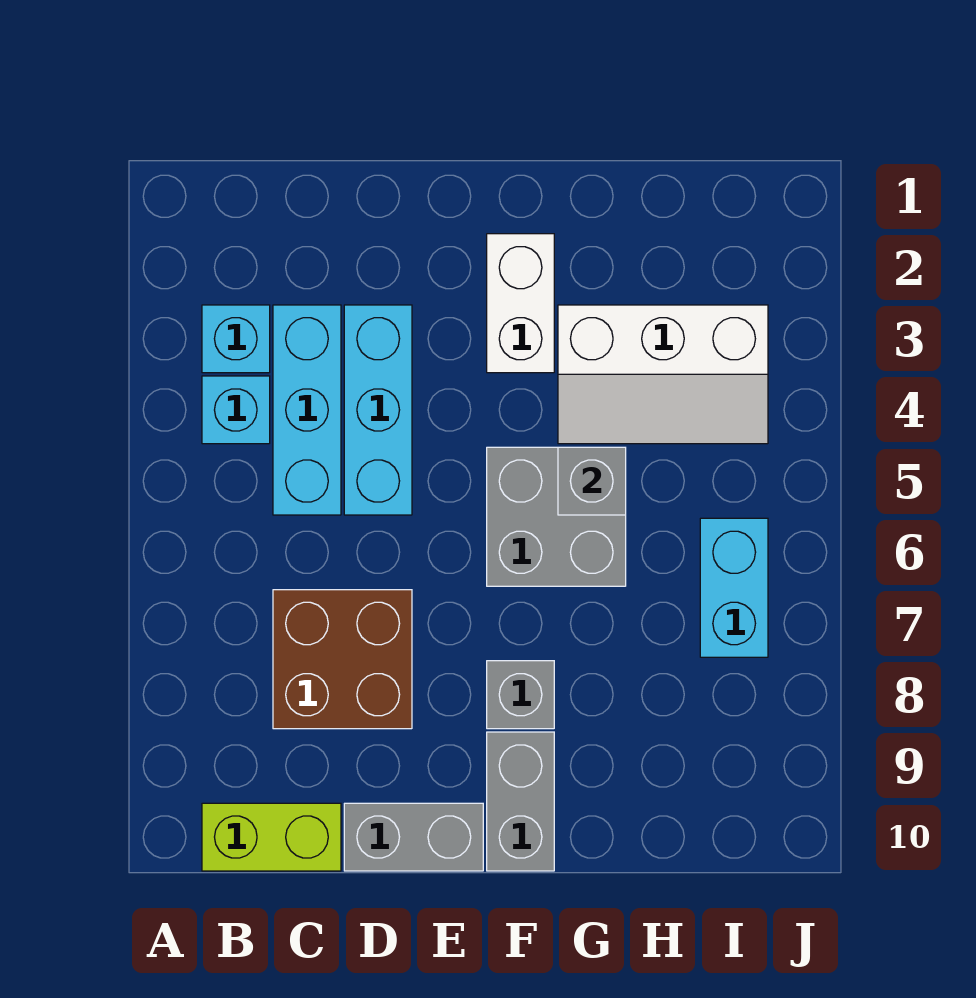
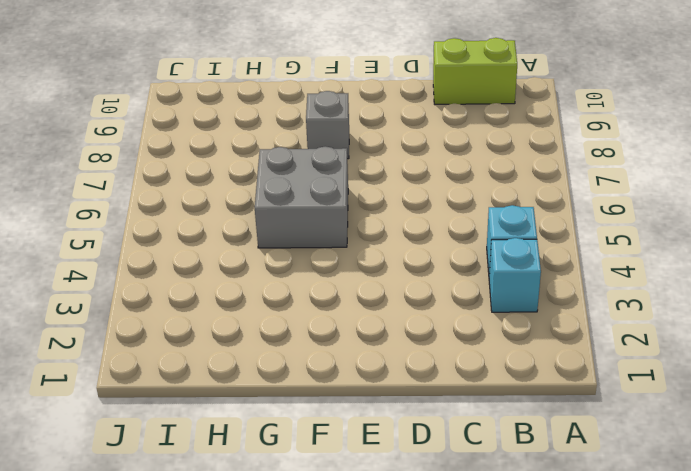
none -> cyan 1x3 brick [273,305,341,515]
none -> brown 2x2 brick [273,590,412,729]
none -> cyan 1x3 brick [344,305,412,515]

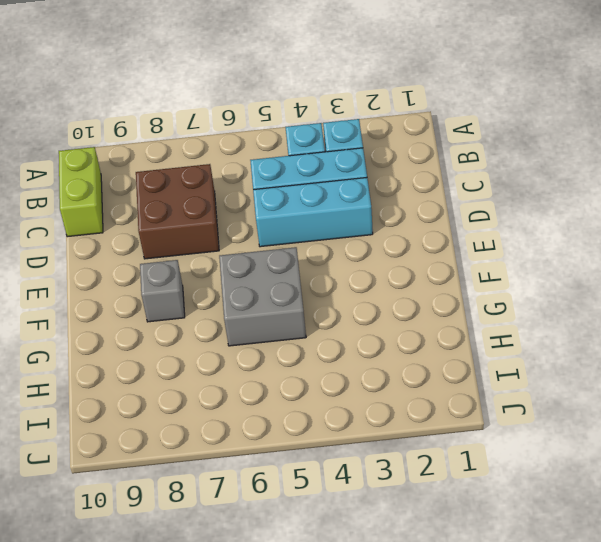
none -> grey 1x2 brick [344,803,483,871]
none -> white 1x2 brick [487,234,554,373]
none -> grey 1x2 brick [487,732,554,871]

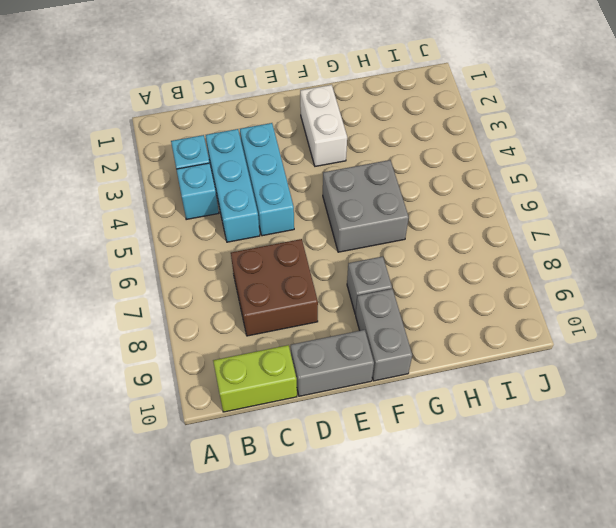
none -> white 2x3 slope [558,305,768,444]
none -> cyan 1x2 brick [700,518,768,657]
none -> grey 1x1 brick [558,447,626,515]

